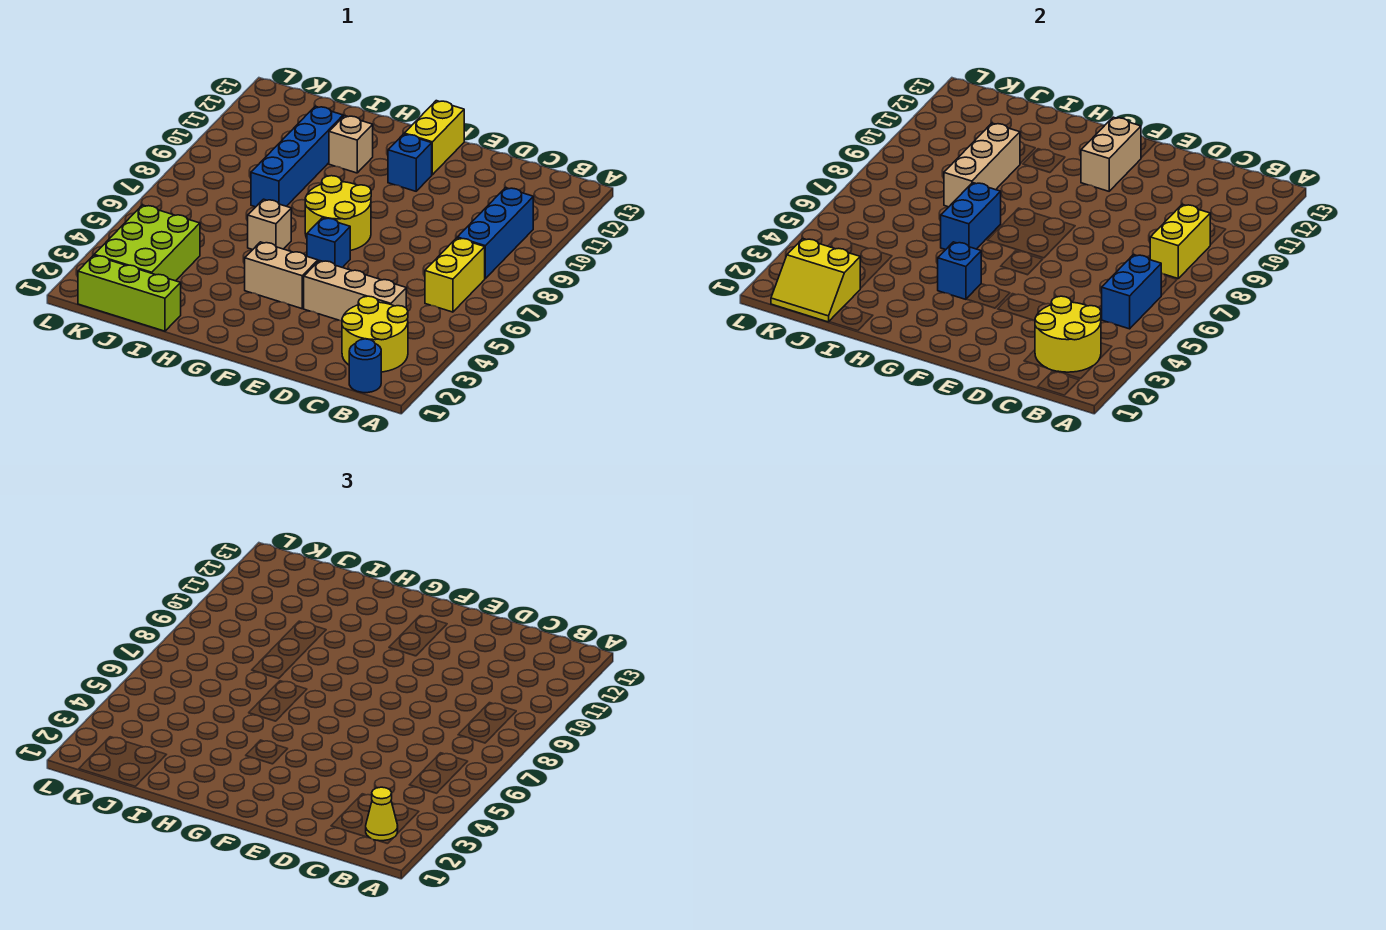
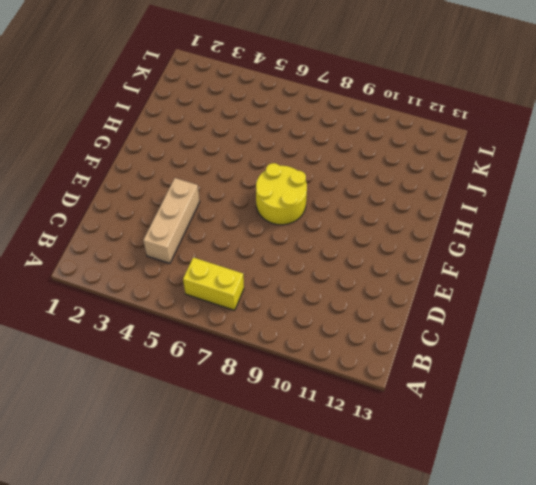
none -> blue 1x1 round brick [349,339,381,393]
none -> yellow 2x2 round brick [342,296,408,372]
none -> blue 1x3 brick [457,188,533,278]

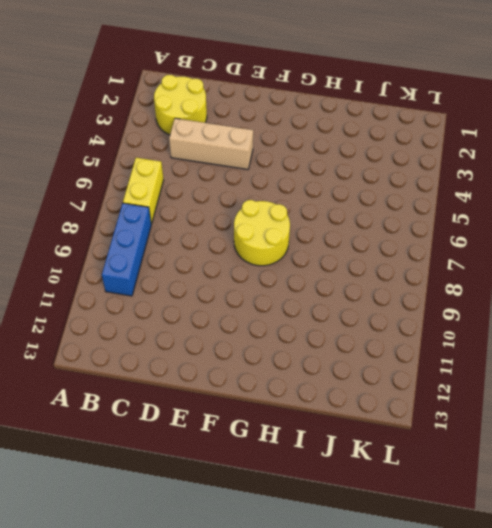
none -> blue 1x1 round brick [349,339,381,393]
none -> tan 1x2 brick [245,242,318,309]
none -> blue 1x1 brick [307,218,350,268]

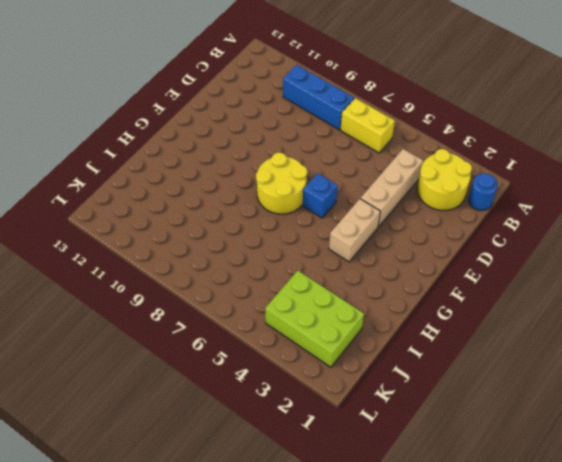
none -> blue 1x1 brick [388,134,432,191]
none -> yellow 1x2 brick [404,101,464,175]
none -> tan 1x1 brick [248,199,291,250]

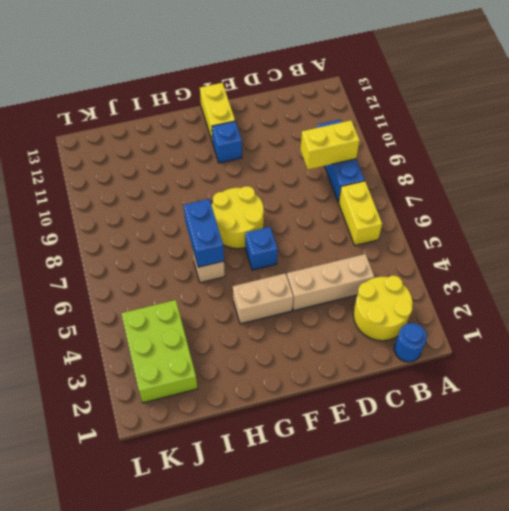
yellow 1x2 brick [300,120,360,170] -> yellow 1x2 brick turned to [1150,204,1210,278]
none -> tan 1x1 brick [329,116,373,173]
none -> lime 1x3 brick [78,255,181,331]
none -> blue 1x4 brick [251,106,343,207]

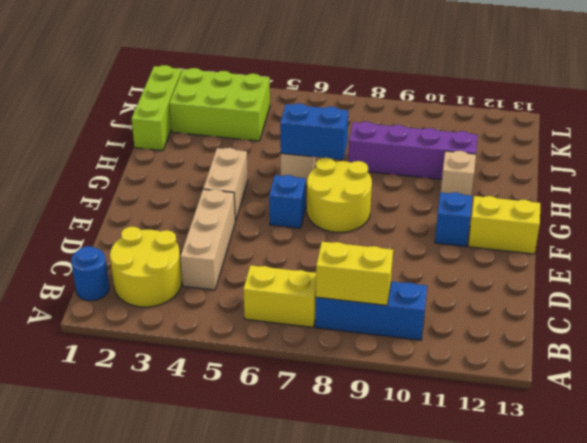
purple 1x4 brick [348,122,478,179] -> blue 1x4 brick [251,106,343,207]
none -> yellow 2x2 round brick [1035,296,1101,372]
none -> blue 1x2 brick [1102,255,1161,329]
none -> tan 1x2 brick [1081,117,1141,191]

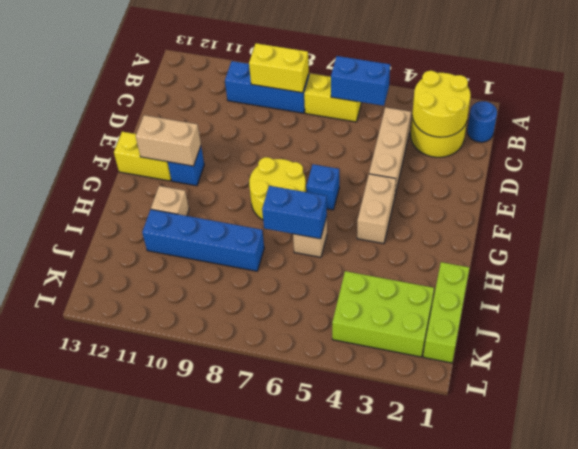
none -> blue 1x1 brick [938,242,981,299]
none -> tan 1x3 brick [944,123,1020,207]
none -> yellow 2x2 slope [771,239,860,322]

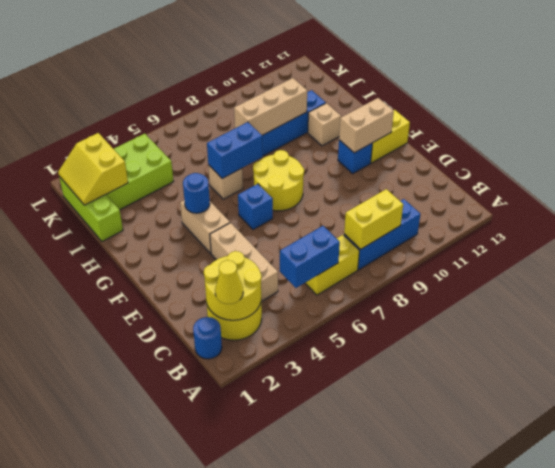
blue 1x1 round brick [183,173,210,213] -> blue 1x1 brick [938,242,981,299]

